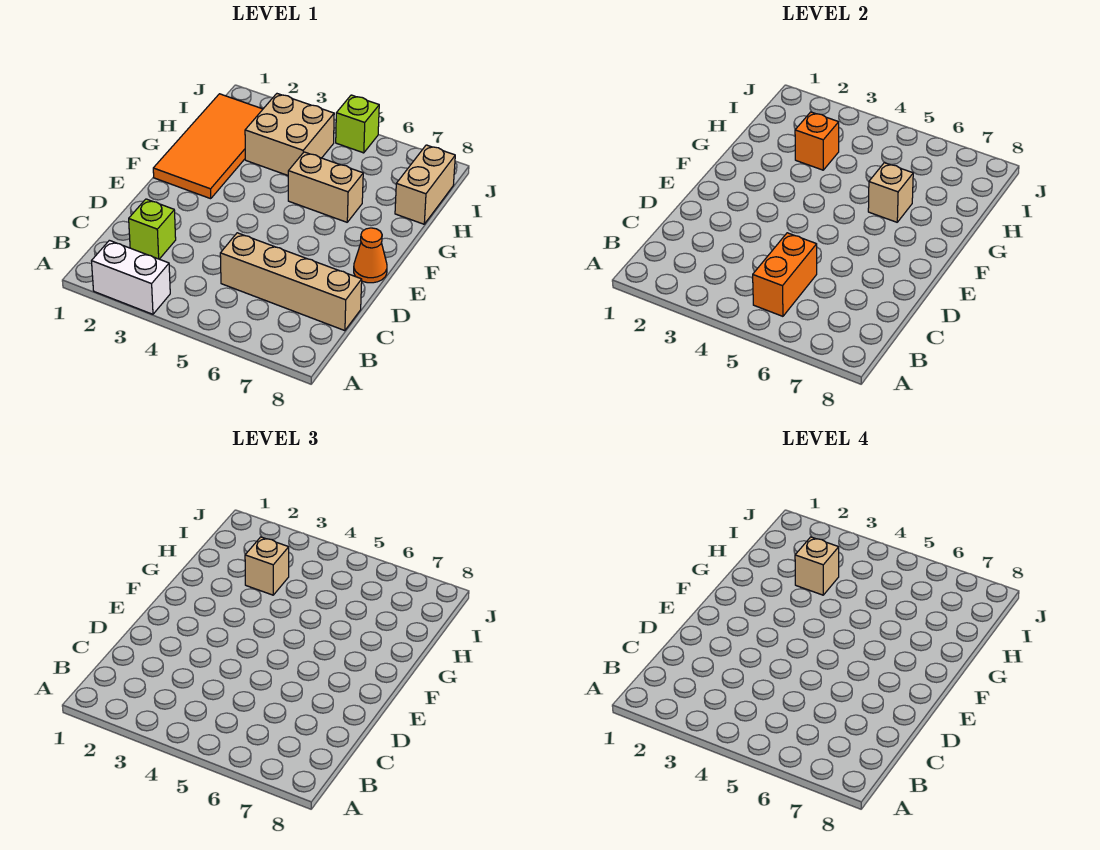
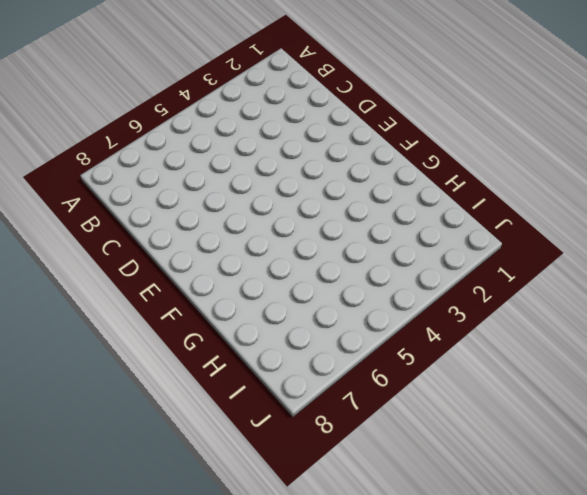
none -> white 1x2 brick [92,240,170,314]
none -> lime 1x1 brick [129,199,176,259]
none -> tan 1x4 brick [220,233,362,331]

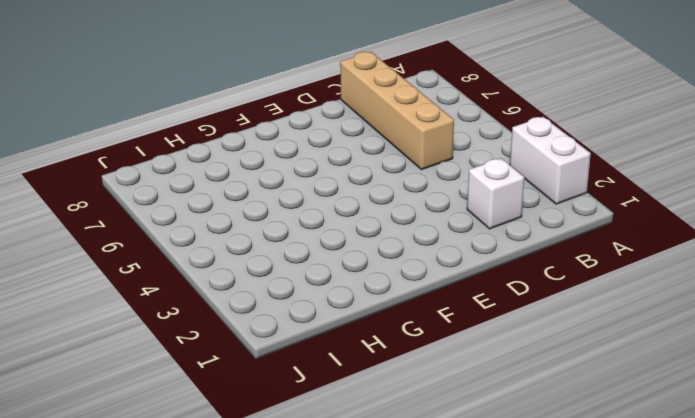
white 1x1 brick [467,158,524,229] -> lime 1x1 brick [129,199,176,259]
none -> orange 1x1 cone [354,228,387,283]
none -> orange 2x4 tile [153,94,263,199]
none -> tan 1x2 brick [288,152,363,222]

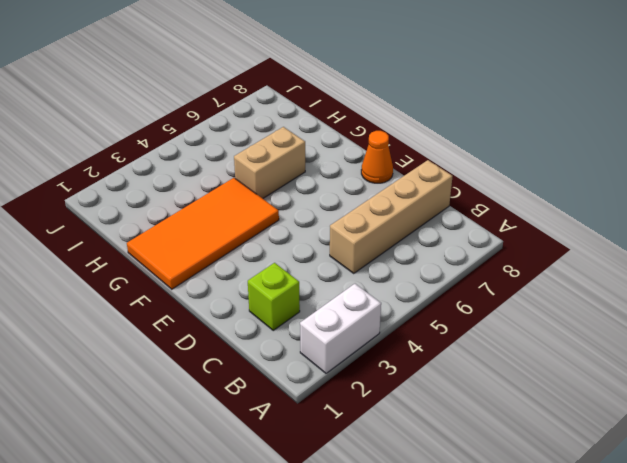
orange 2x4 tile [127,178,279,289] -> orange 2x4 tile turned to [153,94,263,199]
none -> tan 2x2 brick [245,94,334,175]
none -> tan 1x2 brick [395,145,455,224]
none -> lime 1x1 brick [336,95,379,153]

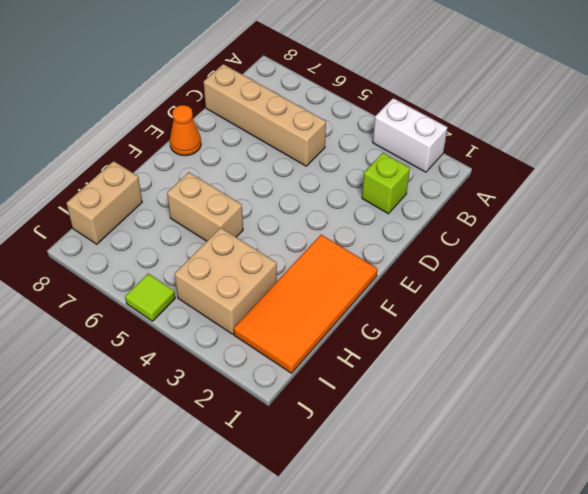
lime 1x1 tile [125,274,175,321] -> lime 1x1 brick [336,95,379,153]
none -> orange 1x2 brick [753,233,817,316]
none -> tan 1x1 brick [868,163,913,222]
none -> orange 1x1 brick [795,112,839,170]

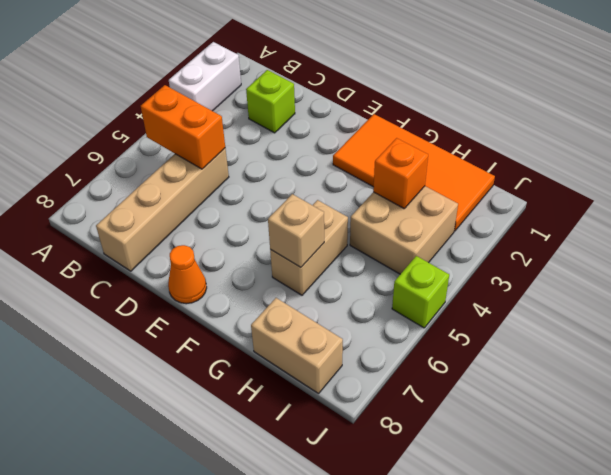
none -> tan 1x1 brick [245,537,289,595]
none -> tan 1x1 brick [795,537,839,595]

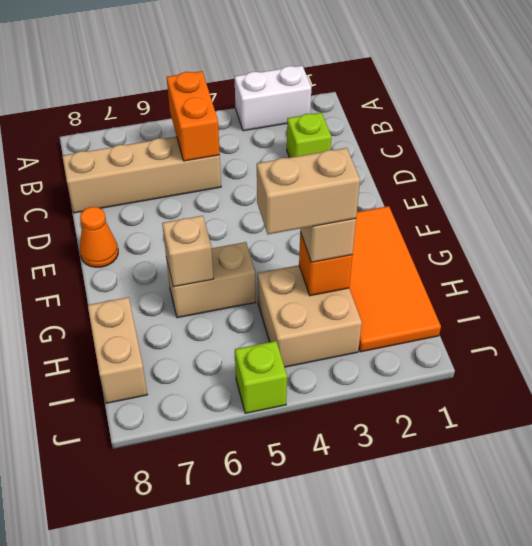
tan 1x2 brick [257,148,360,234] -> tan 1x1 brick [795,537,839,595]

